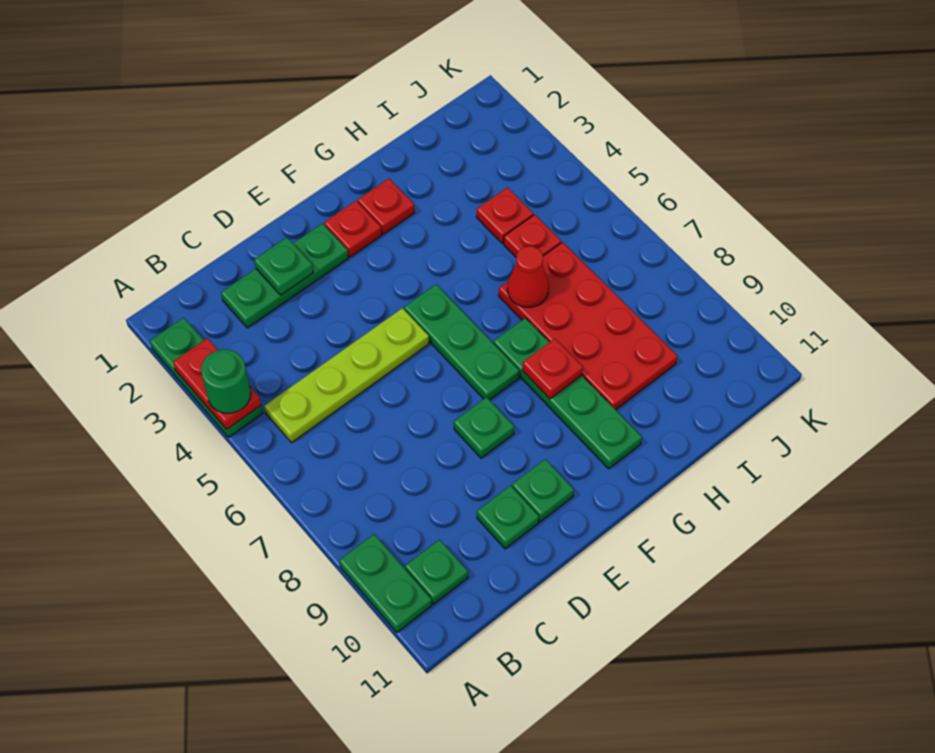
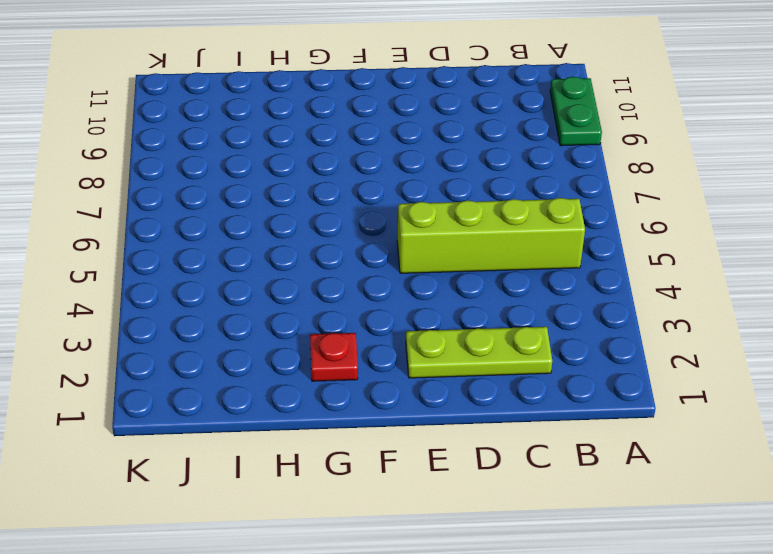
lime 1x4 brick [397,198,585,273] -> lime 1x4 plate [264,308,429,443]
lime 1x3 plate [406,327,552,378] -> green 1x3 plate [221,224,348,328]
none -> green 1x3 plate [150,318,263,437]
none -> green 1x1 plate [405,540,468,604]
none -> green 1x1 plate [477,486,539,549]

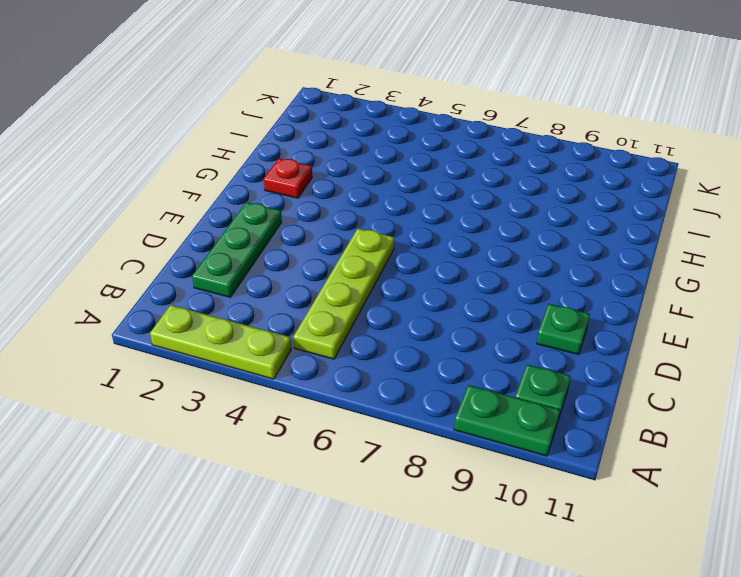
lime 1x3 plate [150,305,291,379] -> green 1x3 plate [150,318,263,437]
none -> green 1x1 plate [454,397,514,458]
none -> green 1x1 plate [512,459,574,522]
none -> red 1x1 plate [324,201,382,257]

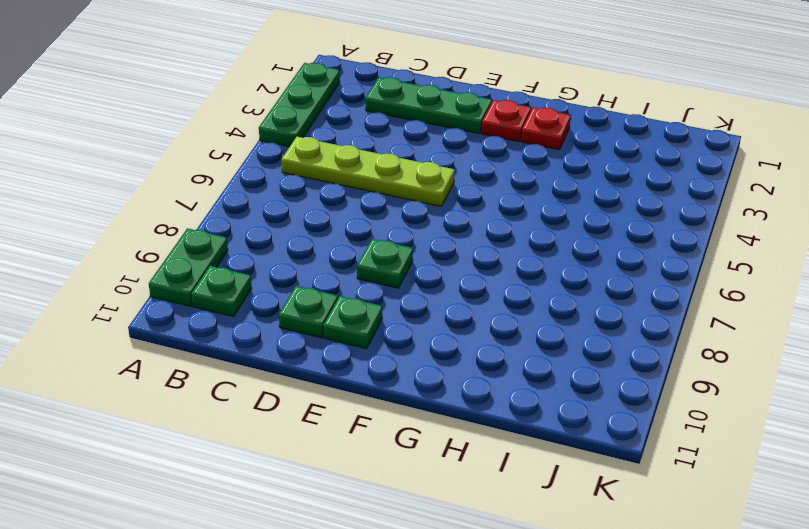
none -> green 1x3 plate [404,284,519,400]
none -> green 1x4 plate [494,318,642,469]
none -> red 2x4 plate [499,242,678,410]

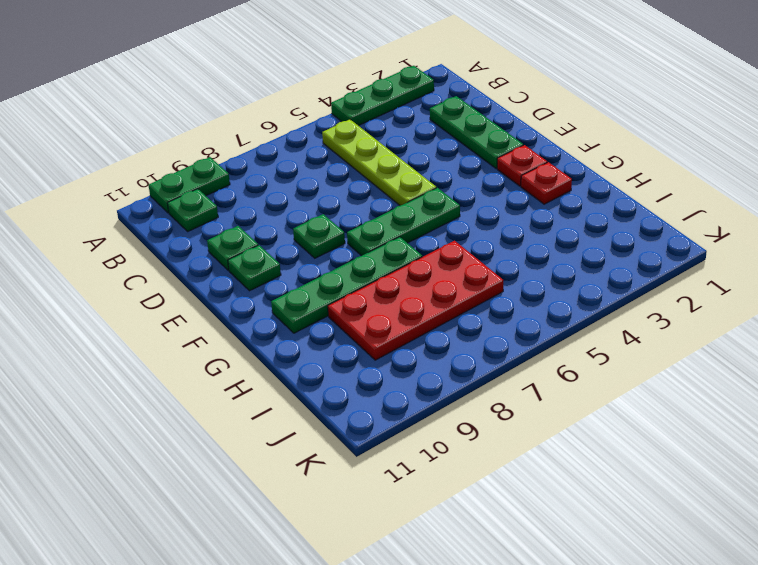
none -> red 1x1 plate [476,187,533,243]
none -> red 1x1 plate [504,215,561,257]
none -> red 1x2 plate [173,338,261,429]

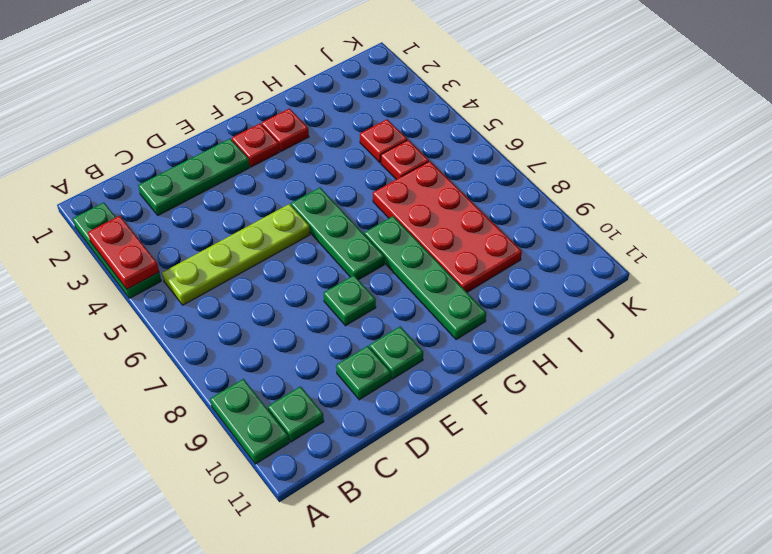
none -> green 1x1 plate [254,237,313,295]
none -> red 1x1 plate [522,339,583,399]
none -> red 1x1 cone [507,246,549,308]

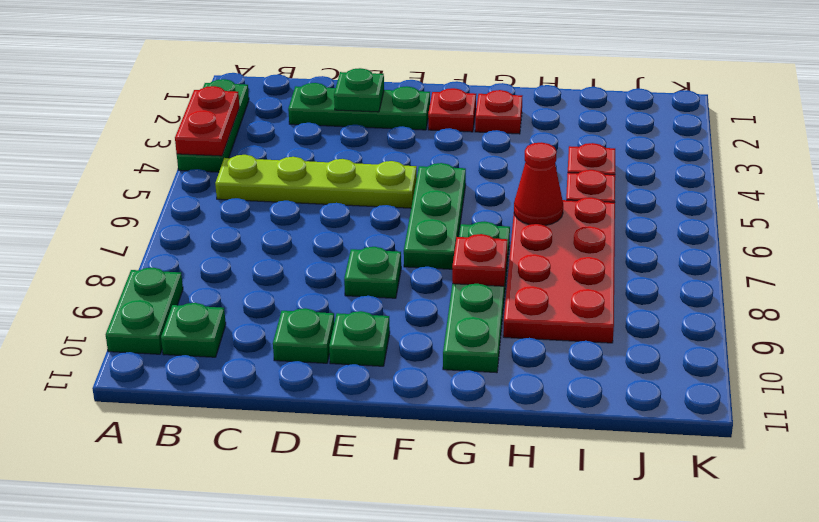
none -> green 1x1 round brick [201,349,251,413]

